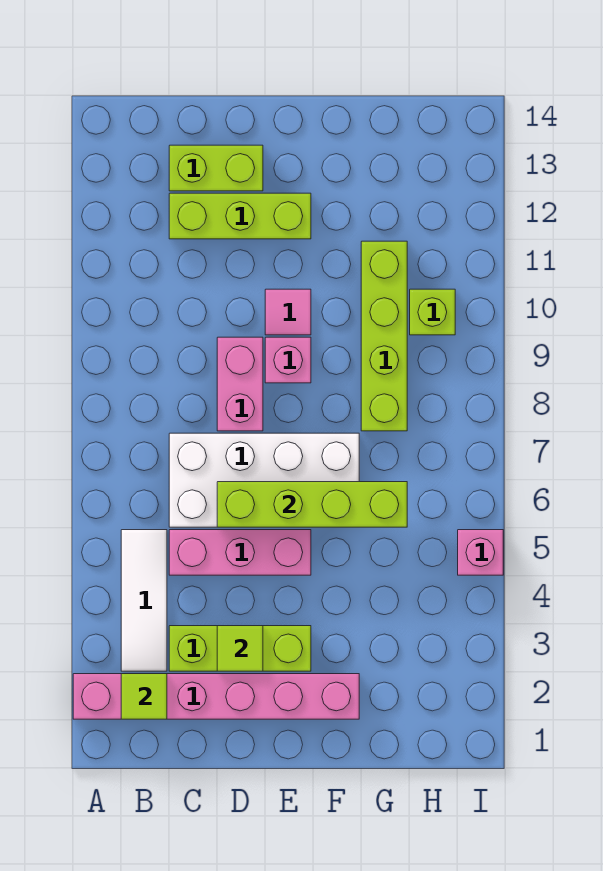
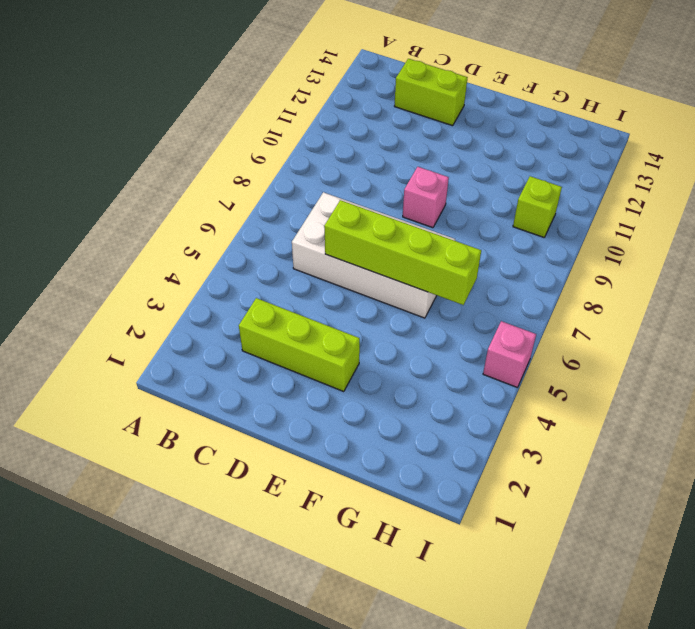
none -> pink 1x6 brick [73,674,359,719]
none -> white 1x3 tile [121,530,167,671]
none -> pink 1x3 brick [169,530,311,575]

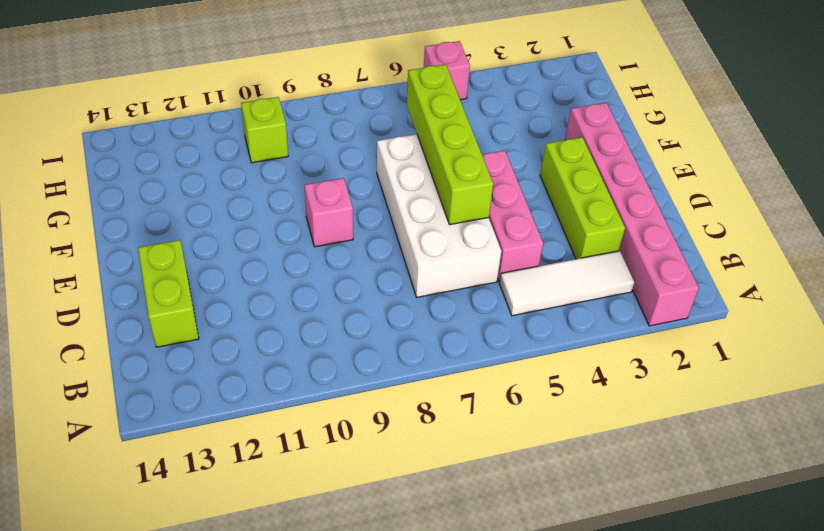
none -> lime 1x3 brick [169,193,311,239]
none -> pink 1x2 brick [217,337,263,431]
none -> pink 1x1 tile [265,289,311,335]

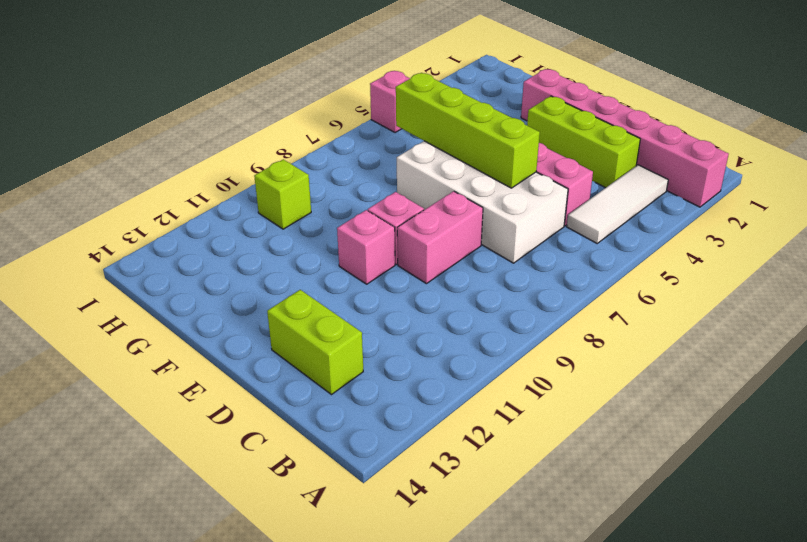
pink 1x1 brick [337,210,395,284] -> pink 1x1 tile [265,289,311,335]
none -> lime 1x3 brick [169,193,311,239]
none -> lime 1x4 brick [361,241,407,431]
none -> lime 1x1 tile [121,674,167,719]

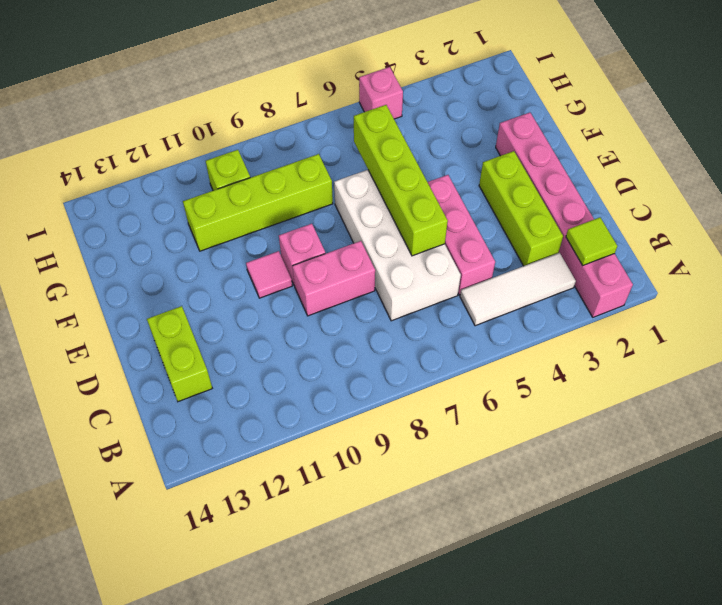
none -> lime 1x3 brick [169,193,311,239]
none -> lime 1x1 tile [217,626,263,671]

